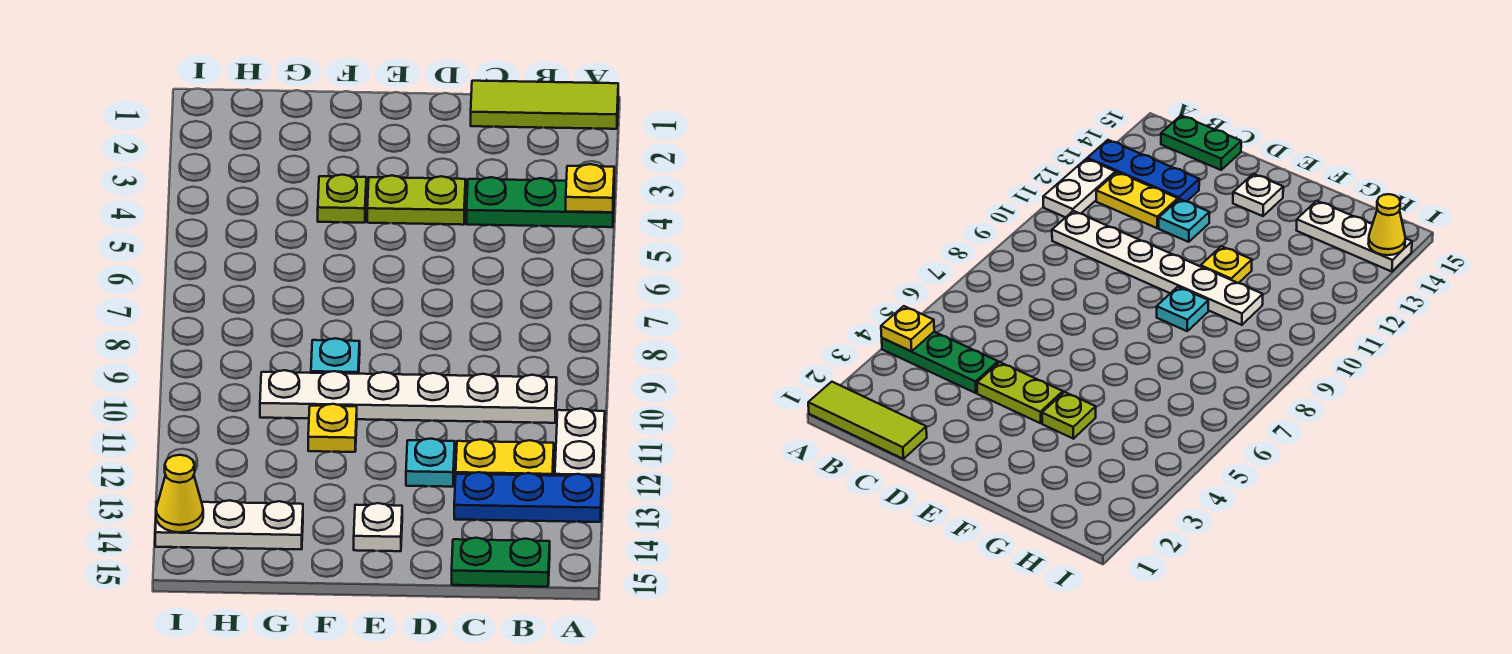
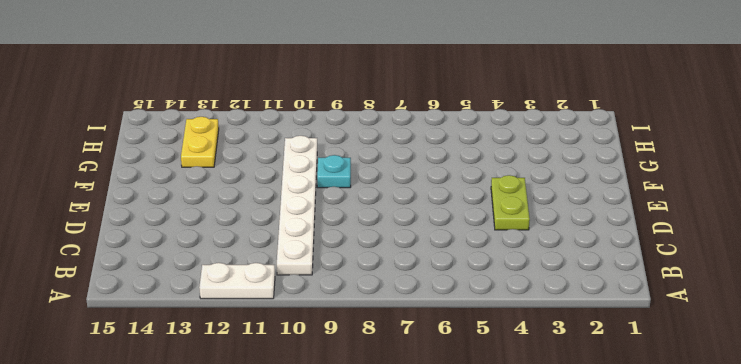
yellow 1x2 plate [181,117,219,167] -> yellow 1x2 plate moved to [456,439,554,476]
none -> lime 1x3 tile [471,81,618,129]
none -> green 1x3 plate [467,177,614,227]
none -> blue 1x3 plate [454,472,602,522]

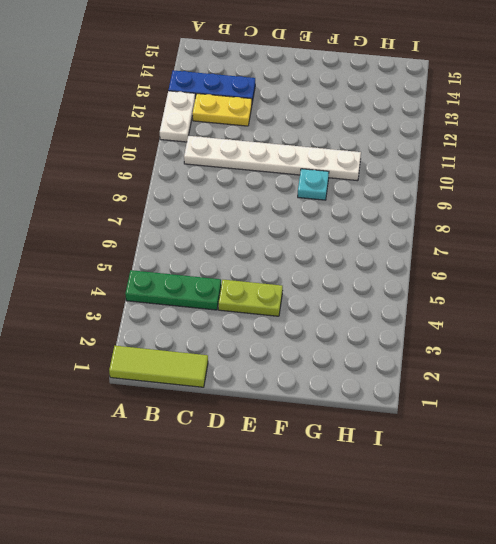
none -> green 1x2 plate [452,538,550,587]
none -> cyan 1x1 plate [406,439,455,487]
none -> white 1x1 plate [354,503,402,551]

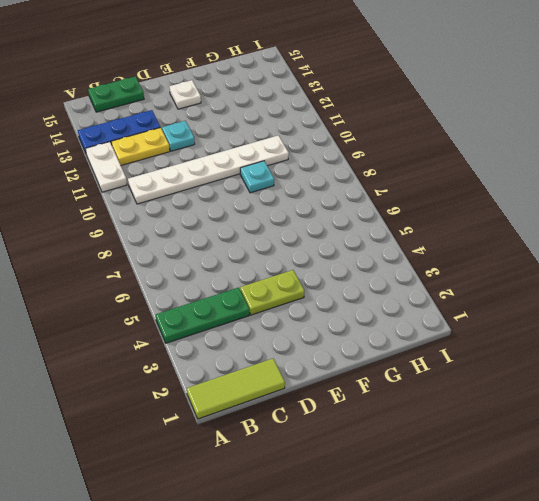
none -> lime 1x1 plate [318,175,366,223]
none -> yellow 1x1 plate [308,404,357,452]
none -> white 1x3 plate [155,500,303,549]

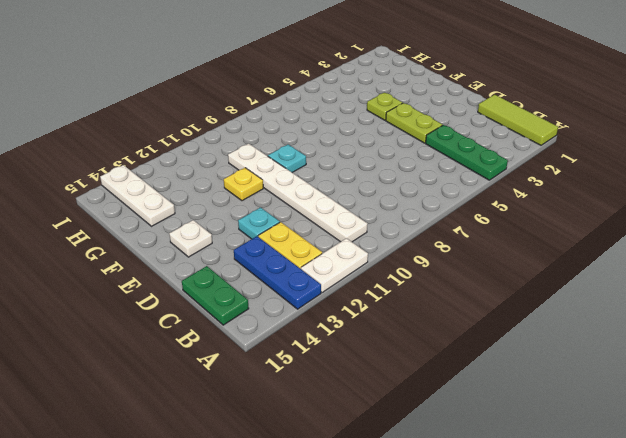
none -> yellow 1x1 plate [566,164,614,212]
none -> yellow 1x1 cone [156,455,203,532]

